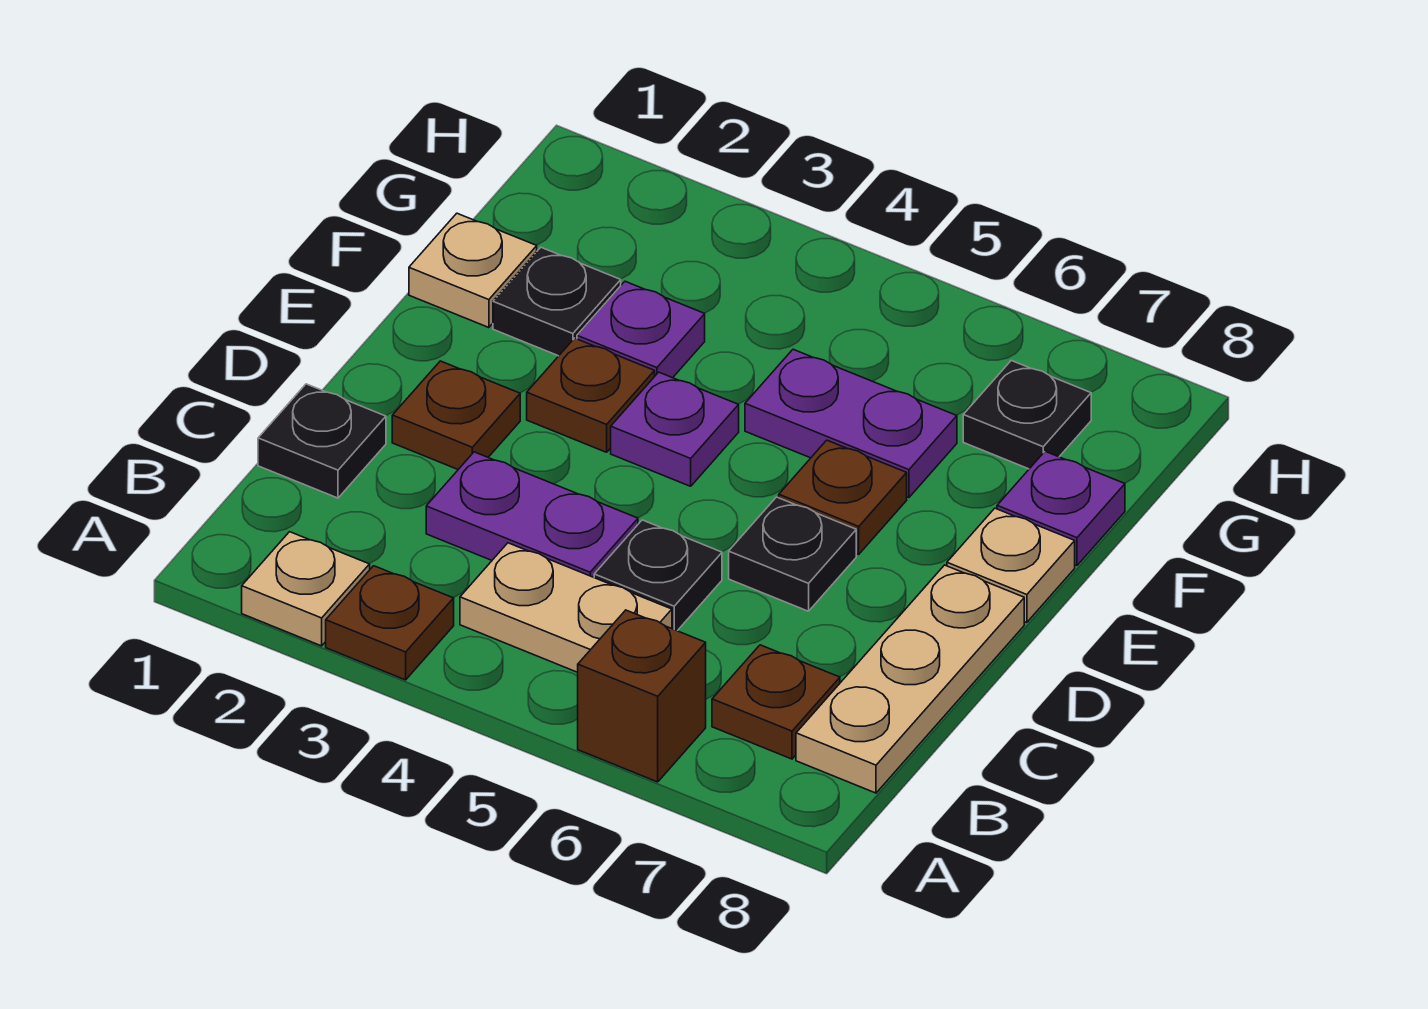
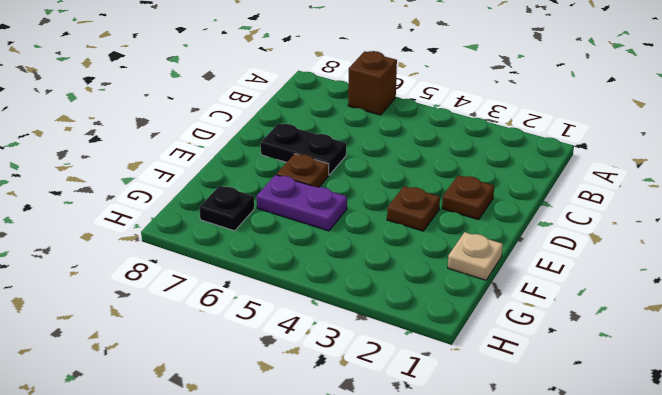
black 1x2 plate [261,123,346,175] -> black 1x1 plate [729,497,856,611]
none -> tan 1x1 plate [242,532,370,646]
none -> brown 1x1 plate [326,566,454,680]
none -> tan 1x2 plate [460,543,672,672]

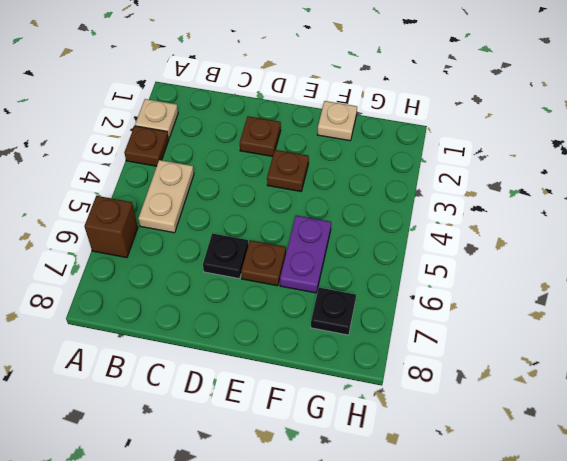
none -> brown 1x1 plate [712,645,840,759]
none -> tan 1x3 plate [796,565,1024,793]
none -> black 1x1 plate [258,384,386,498]

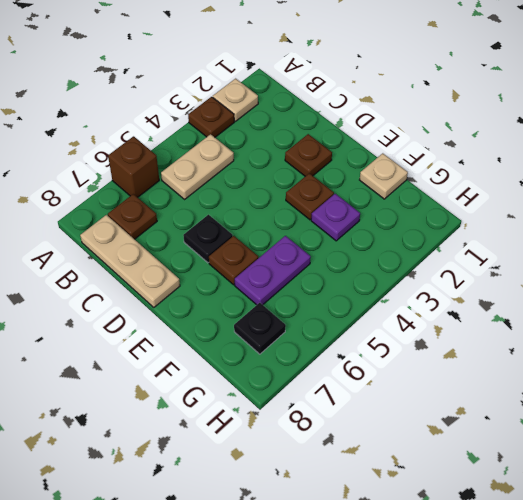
none -> black 1x1 plate [258,384,386,498]
none -> purple 1x2 plate [426,452,638,577]
none -> black 1x1 plate [594,520,722,631]

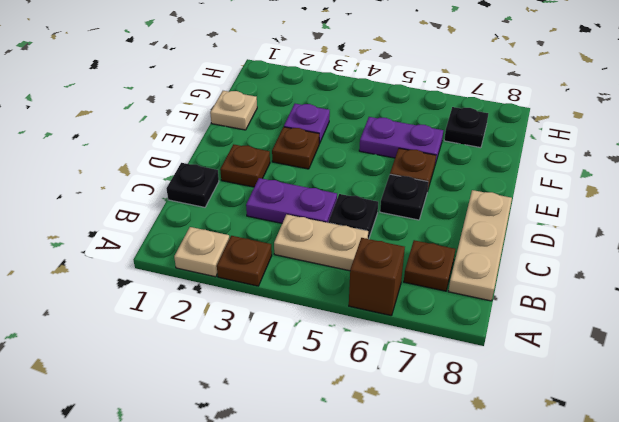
none -> purple 1x1 plate [611,372,739,486]
none -> tan 1x1 plate [947,508,1075,622]
none -> black 1x1 plate [493,247,621,356]

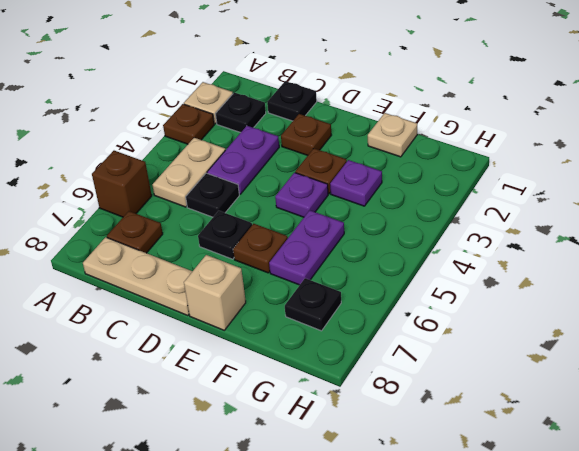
black 1x1 plate [216,92,266,133] -> black 1x1 plate moved to [493,247,621,356]
tan 1x1 brick [184,255,246,330] -> tan 1x1 plate [947,508,1075,622]
none -> purple 1x1 plate [997,451,1125,565]

